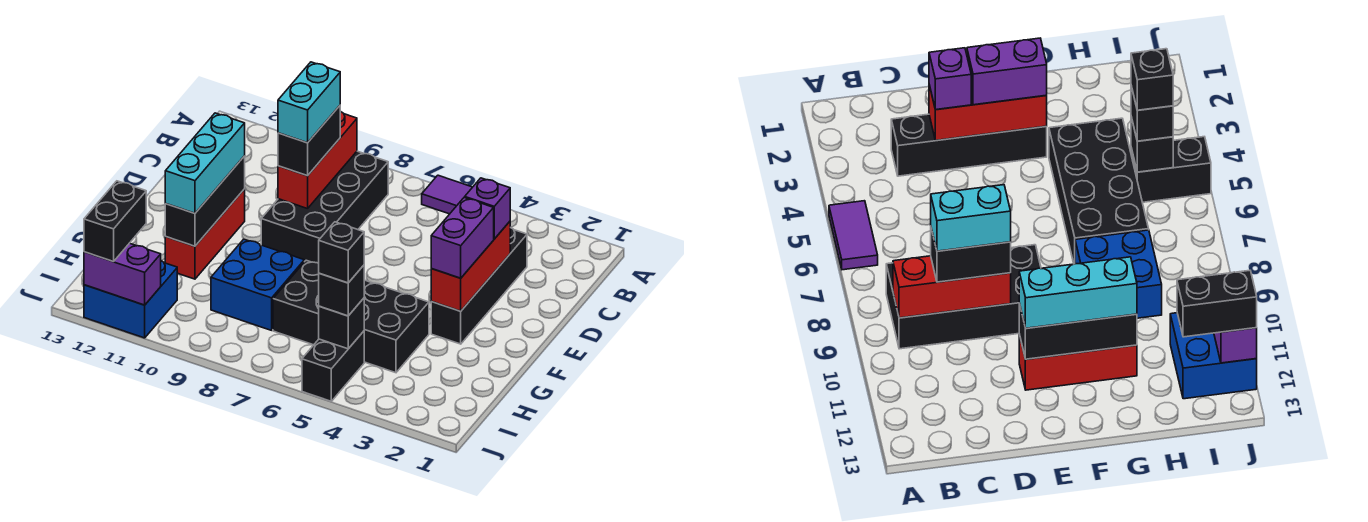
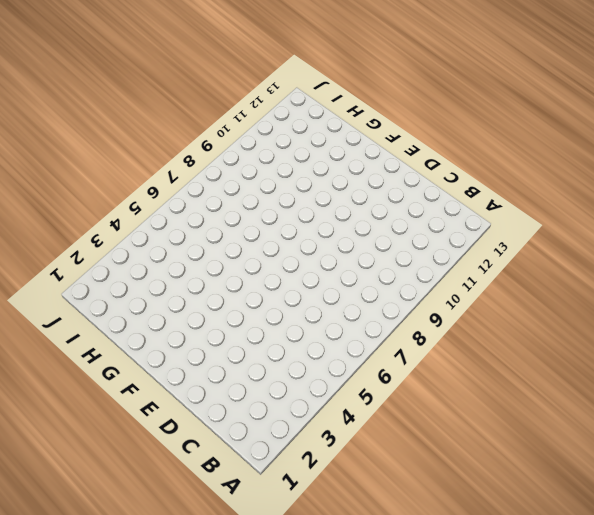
none -> purple 1x2 tile [422,175,472,214]
none -> black 2x4 brick [261,151,388,263]
none -> black 1x4 brick [431,227,527,344]

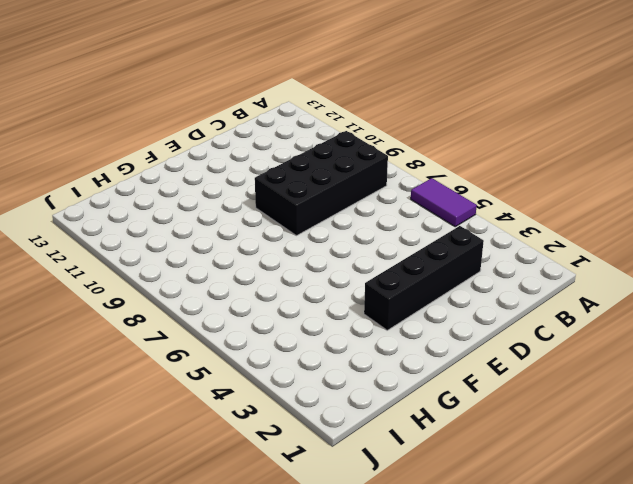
none -> red 1x3 brick [165,189,245,279]
none -> black 2x4 brick [273,260,429,373]
none -> blue 2x2 brick [211,239,304,330]

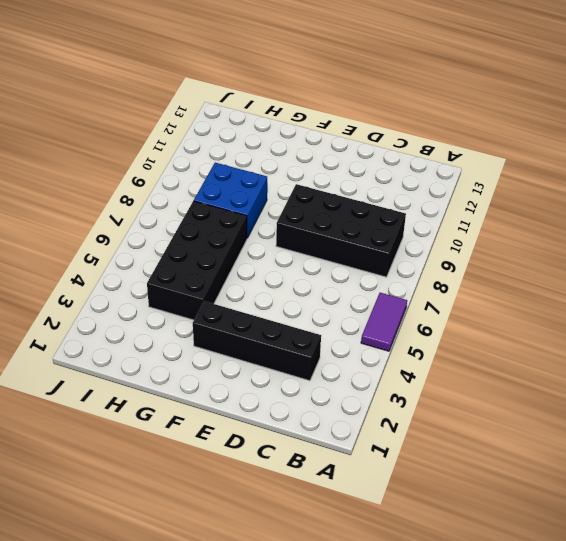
none -> red 1x3 brick [165,189,245,279]
none -> black 1x2 brick [302,331,364,401]
none -> blue 2x2 brick [84,261,177,338]

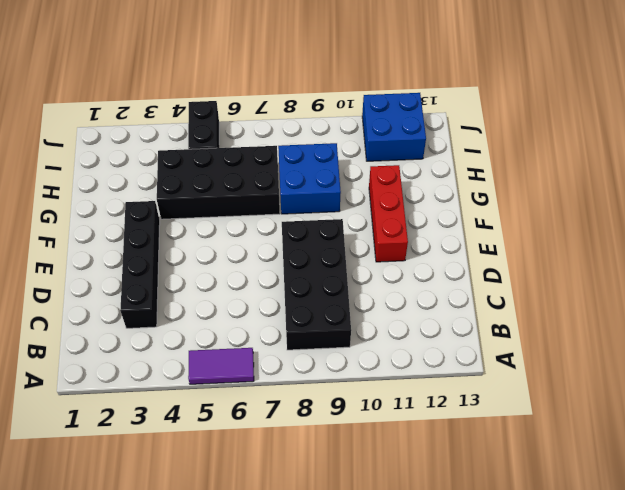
none -> red 1x3 brick [278,111,357,209]
none -> red 1x3 brick [431,222,510,311]
none -> black 1x3 brick [165,156,245,246]

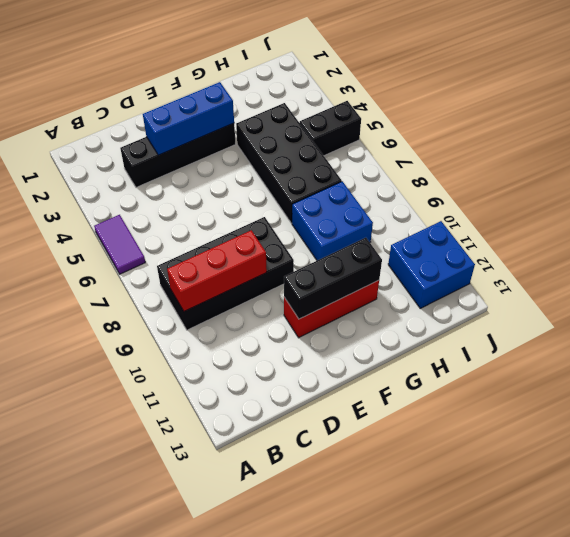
blue 1x3 brick [143,82,234,155] -> red 1x3 brick [431,222,510,311]
none -> black 1x1 brick [319,298,364,349]
none -> purple 1x2 brick [84,243,161,305]
none -> black 1x2 brick [278,106,340,176]

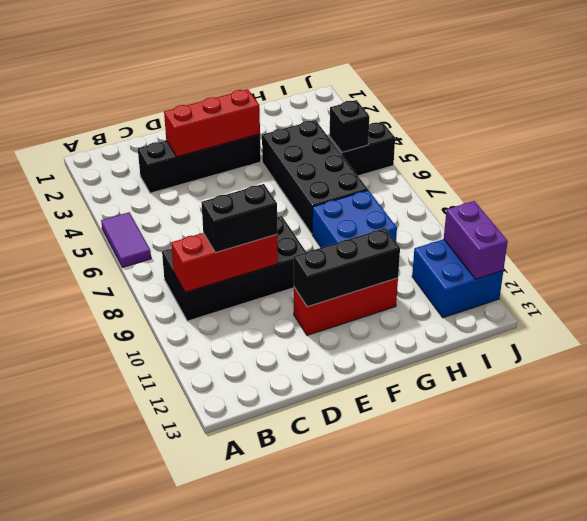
none -> purple 1x1 brick [465,178,510,239]
none -> purple 1x2 brick [431,197,494,278]
none -> cyan 1x3 brick [165,113,245,213]

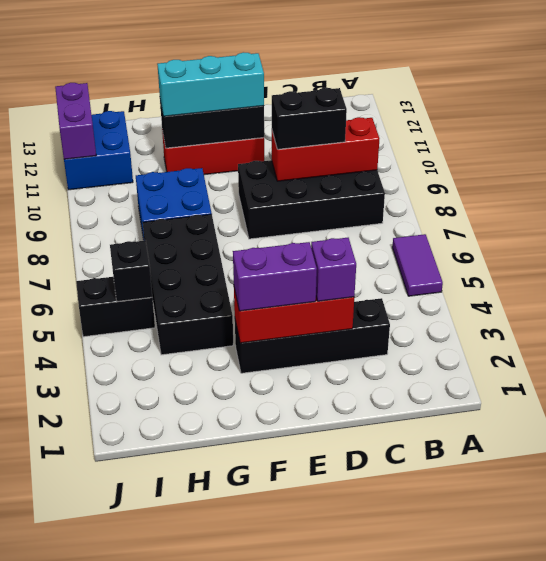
none -> black 1x1 brick [319,265,364,316]
none -> black 1x2 brick [84,181,146,262]
none -> cyan 1x2 brick [278,62,340,143]

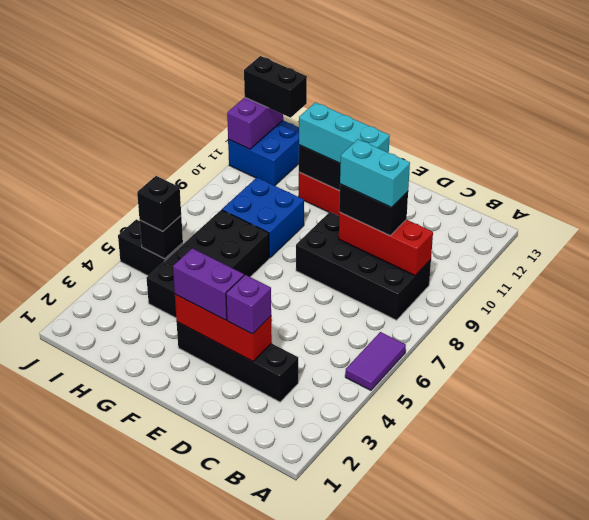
none -> black 1x1 brick [319,222,364,283]

